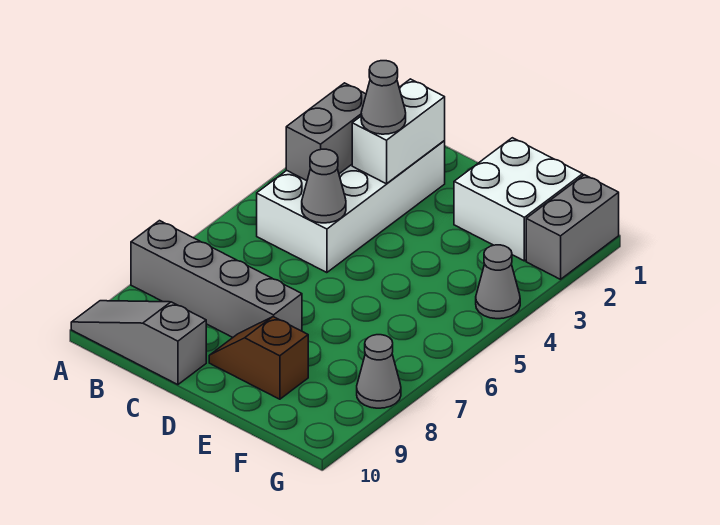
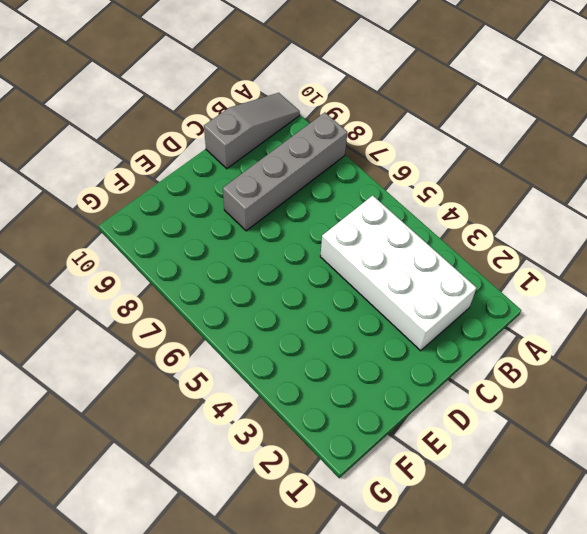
none -> brown 1x2 slope [209,317,308,399]
none -> white 2x2 brick [454,138,583,261]
none -> grey 1x2 brick [526,175,619,279]

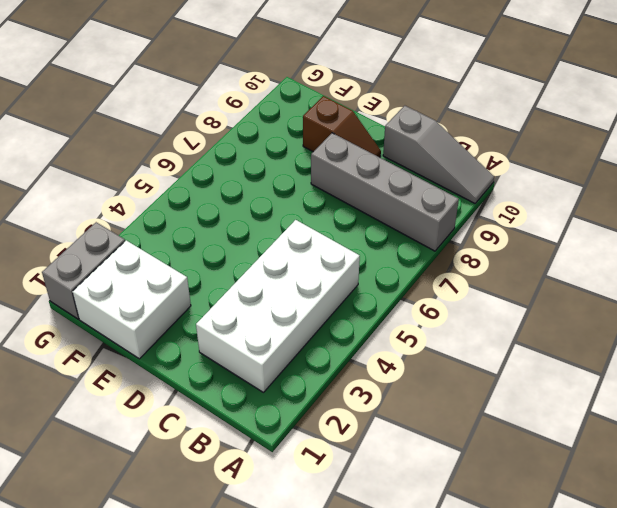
none -> grey 1x1 cone [476,245,520,319]
none -> grey 1x1 cone [357,335,401,408]
none -> grey 1x2 brick [286,83,366,181]

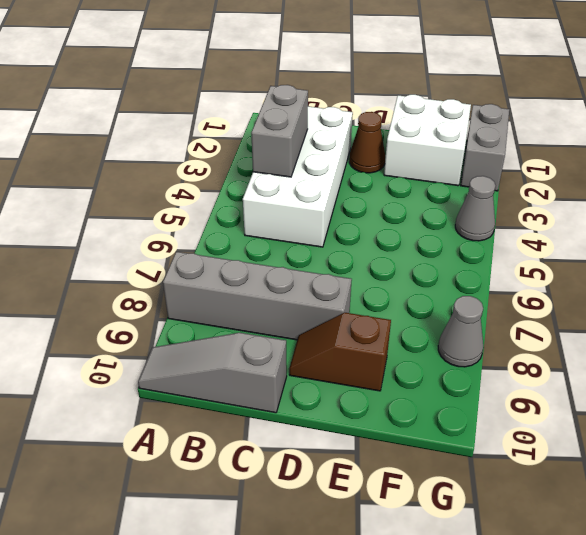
brown 1x1 cone [349,112,385,173] -> none
none -> white 1x2 brick [352,79,445,184]
none -> grey 1x1 cone [302,149,346,223]
none -> grey 1x1 cone [361,61,406,134]

